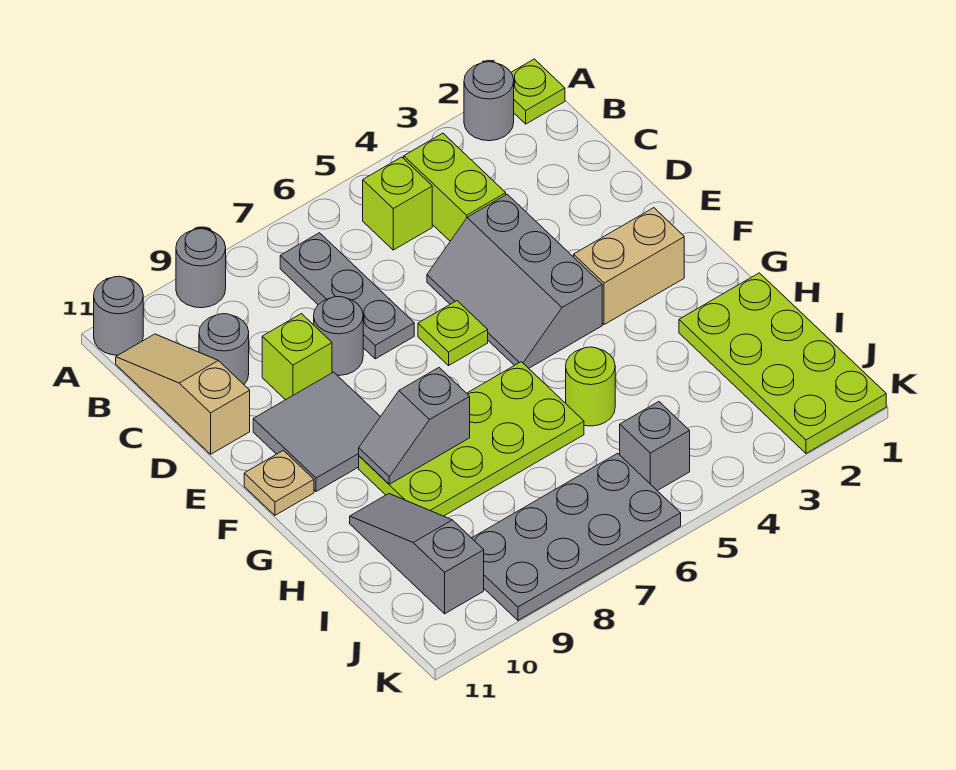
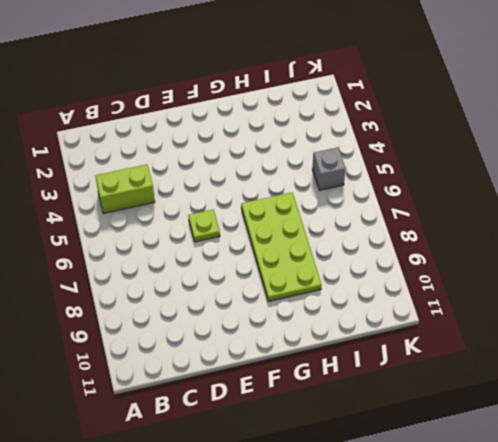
none -> lime 1x1 plate [511,59,565,124]
none -> grey 1x1 round brick [464,62,514,141]
none -> grey 1x1 round brick [176,229,226,308]

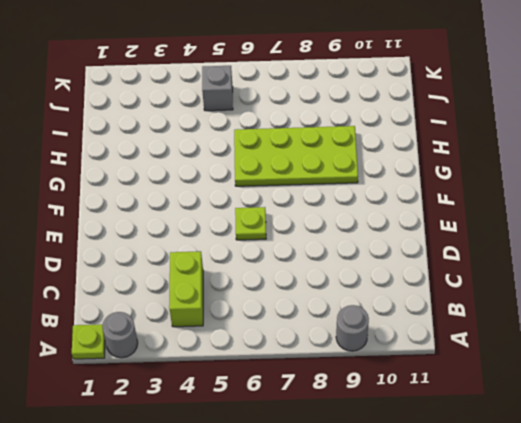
none -> grey 1x1 round brick [94,276,143,355]
none -> lime 1x1 brick [363,157,432,250]
none -> grey 1x3 plate [280,233,414,359]

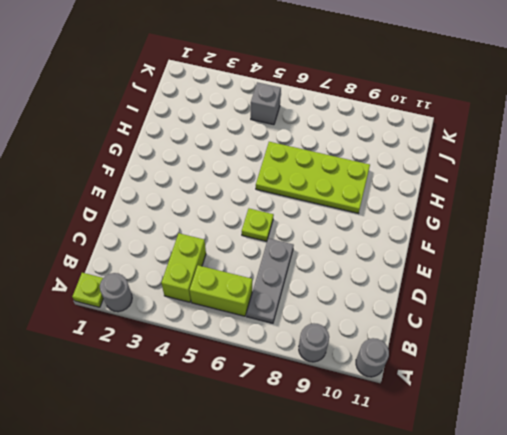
lime 1x2 brick [190,265,252,316] -> lime 1x1 brick [363,157,432,250]
none -> tan 1x3 slope [116,334,250,454]
none -> grey 1x1 round brick [199,314,249,384]
none -> grey 2x3 slope [427,194,602,368]

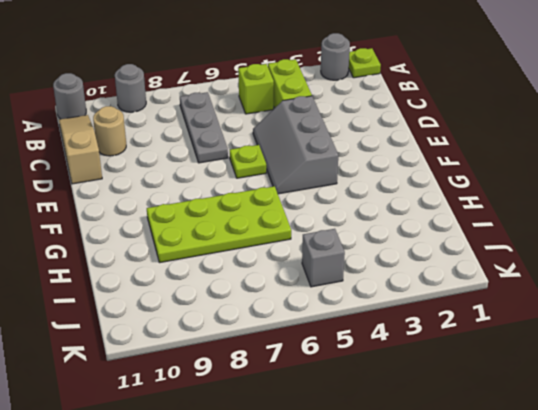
tan 1x1 round brick [93,106,126,156] -> grey 1x1 round brick [199,314,249,384]
none -> grey 1x1 round brick [314,297,363,375]
none -> lime 1x1 brick [262,314,332,400]
none -> grey 2x2 tile [253,372,380,492]

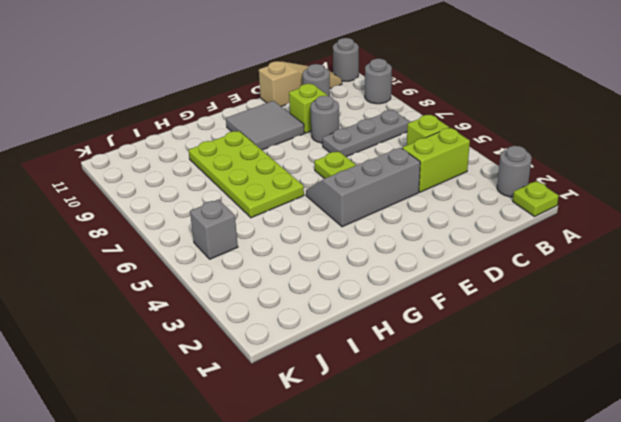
none -> tan 1x2 brick [574,208,684,325]
none -> tan 1x1 plate [244,450,314,515]
none -> lime 2x4 plate [679,273,886,453]

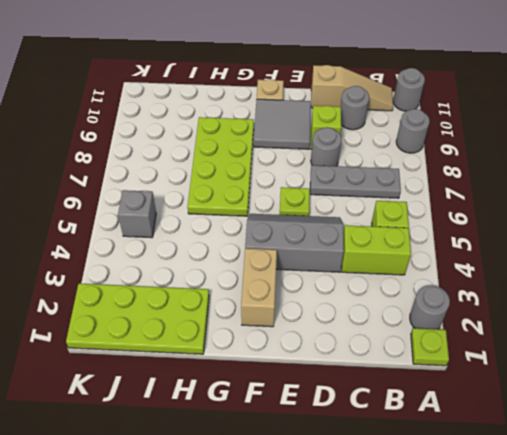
none -> lime 1x1 round brick [566,347,615,426]
none -> grey 1x3 slope [350,494,484,614]
none -> grey 2x4 plate [472,453,681,620]

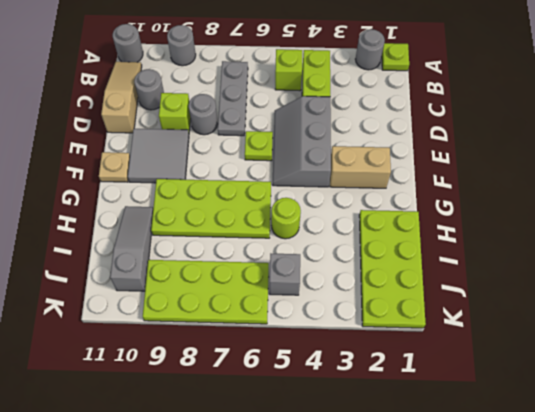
lime 2x4 plate [143,260,269,324] -> grey 2x4 plate [472,453,681,620]
none -> grey 1x2 slope [359,368,470,484]

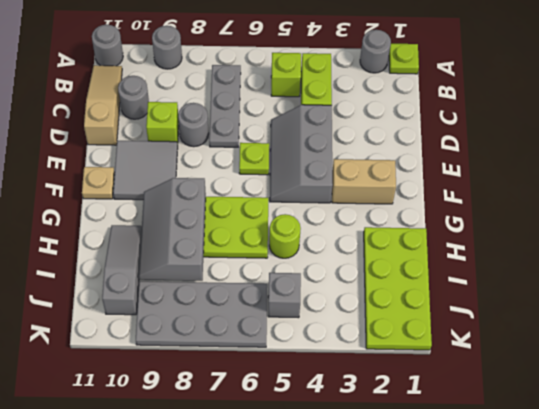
grey 2x3 slope [139,178,206,281] -> grey 1x2 slope [359,368,470,484]

